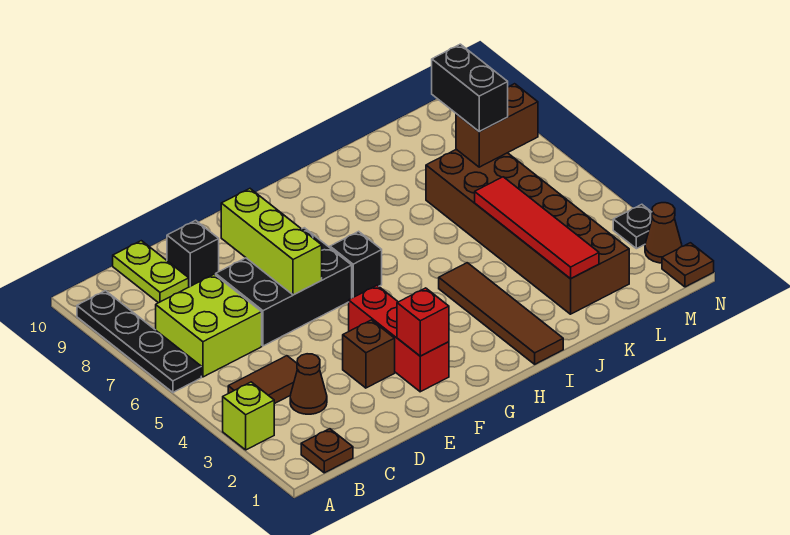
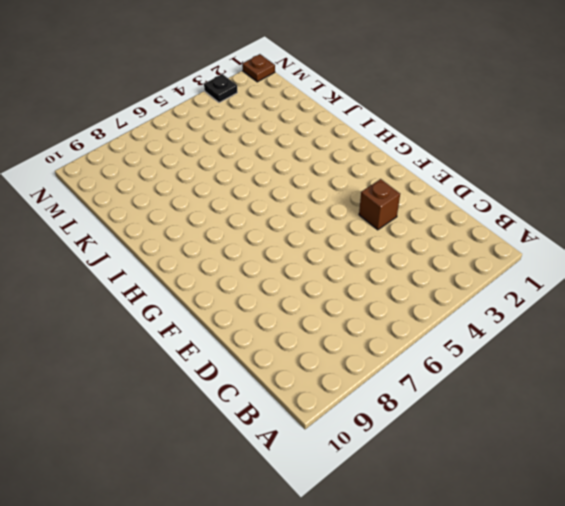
none -> lime 1x1 brick [223,382,274,450]
none -> black 1x4 plate [77,291,201,392]
none -> brown 1x1 plate [301,429,353,473]

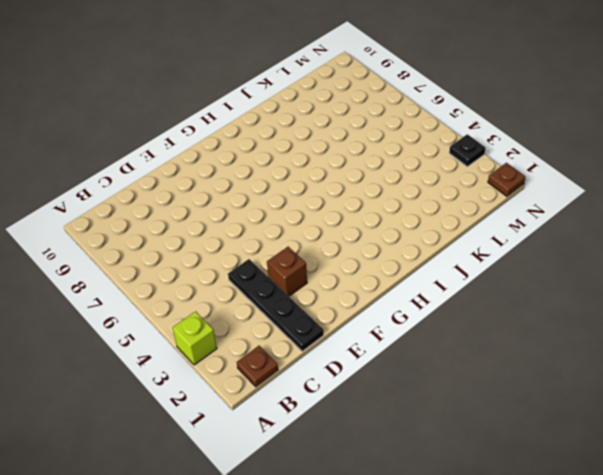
black 1x4 plate [228,259,324,351] -> black 1x4 plate moved to [77,291,201,392]
none -> brown 1x2 tile [228,356,297,404]
none -> lime 2x2 brick [156,274,262,377]
none -> brown 1x1 cone [290,354,327,414]

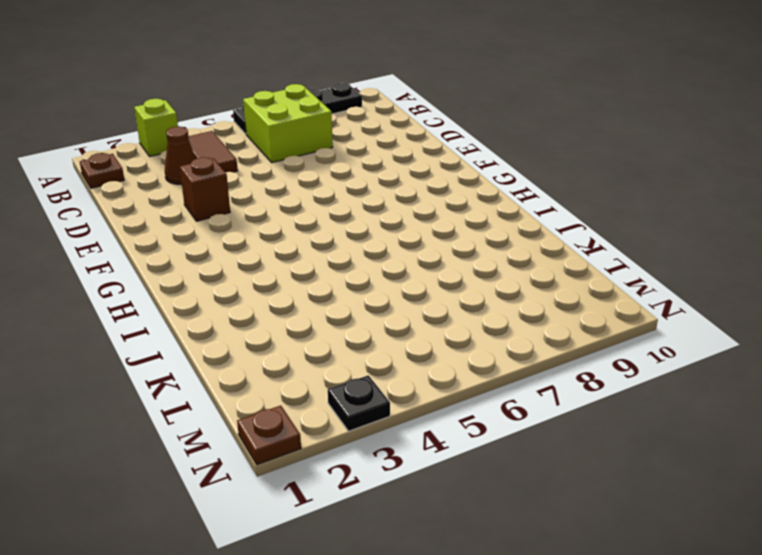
none -> lime 1x2 plate [113,241,189,303]
none -> black 2x3 brick [216,228,352,346]
none -> black 1x1 brick [167,220,219,287]

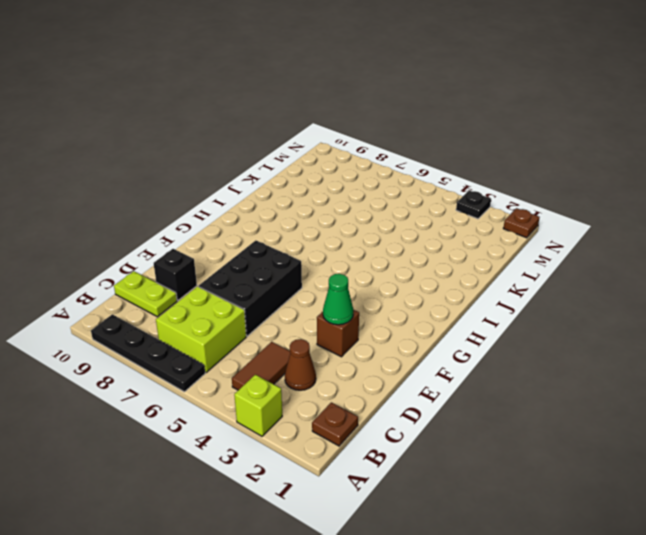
green 1x1 cone [323,274,354,325] -> none
none -> red 1x3 brick [349,285,449,392]
none -> black 1x1 brick [330,231,382,298]
none -> brown 1x4 tile [439,263,563,364]

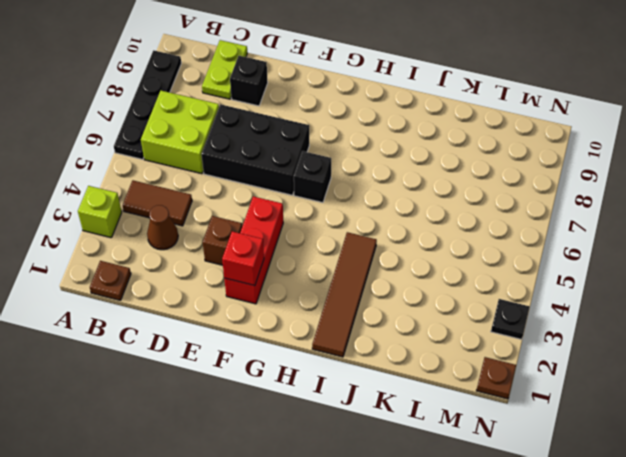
none -> brown 2x6 brick [426,149,629,314]
none -> brown 1x1 cone [645,203,682,263]
none -> lime 1x3 brick [221,189,322,295]

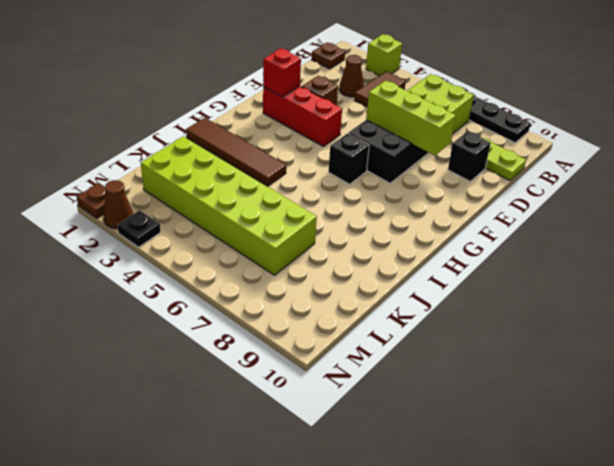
lime 2x6 brick [141,136,317,275] -> brown 2x6 brick [426,149,629,314]
none -> red 1x4 tile [475,177,599,278]
none -> brown 1x2 brick [456,84,538,167]
none -> black 1x2 brick [432,44,508,132]

